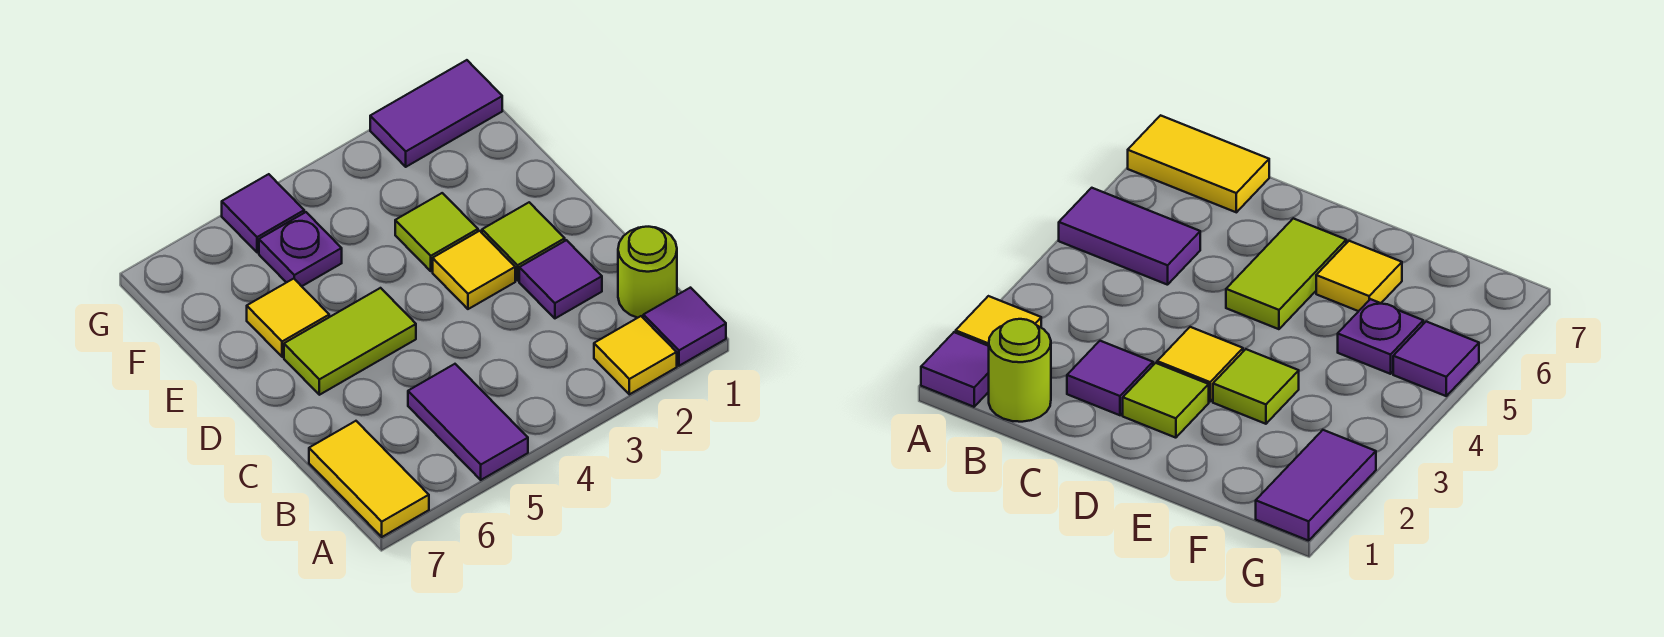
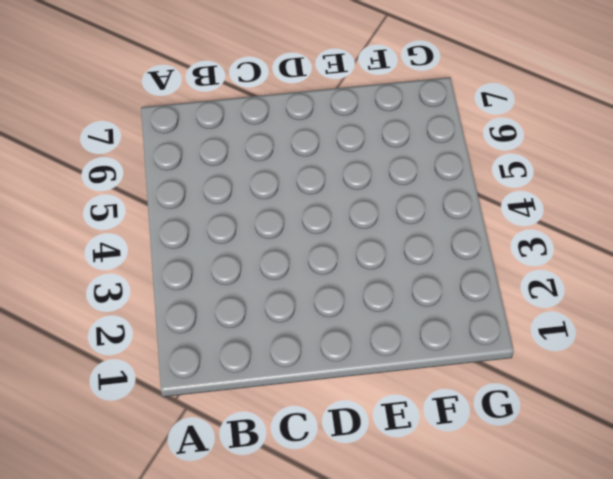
none -> purple 1x1 tile [643,288,726,366]
none -> yellow 1x1 tile [594,316,677,394]
none -> purple 1x2 tile [408,364,528,480]

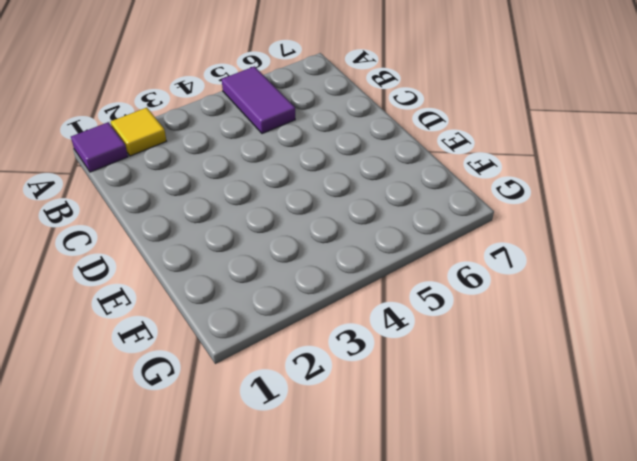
none -> yellow 1x2 tile [309,421,429,537]
none -> lime 1x1 round brick [618,227,677,318]
none -> purple 1x1 tile [519,240,602,318]

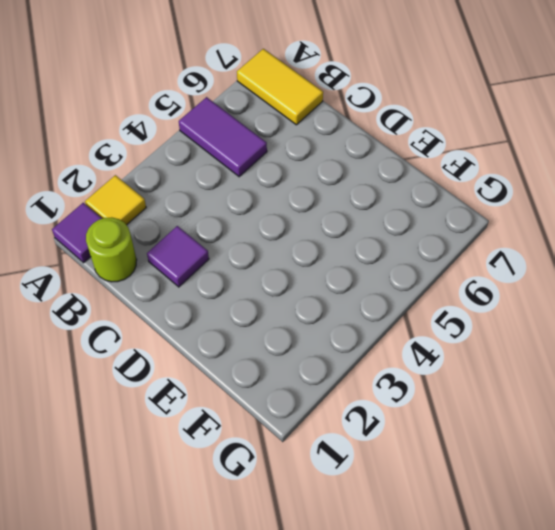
none -> lime 1x1 tile [482,202,565,280]
none -> yellow 1x1 tile [433,231,515,309]
none -> lime 1x2 tile [284,288,416,395]

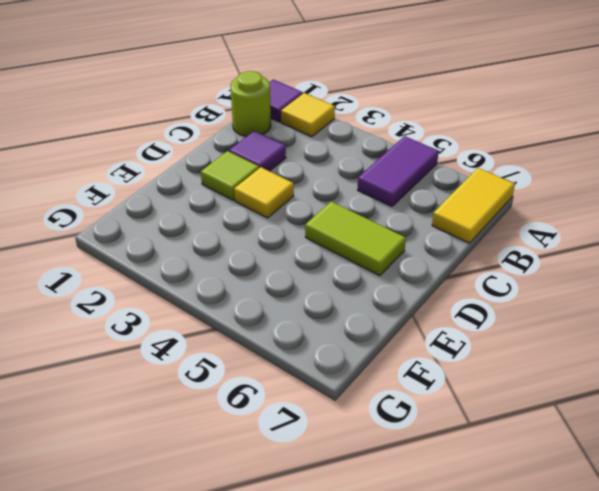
none -> lime 1x1 tile [395,193,478,271]
none -> yellow 1x1 tile [247,279,329,357]
none -> purple 1x1 plate [259,212,342,286]

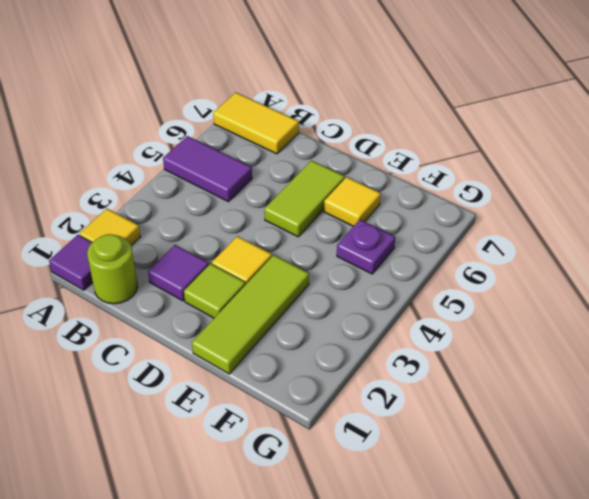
lime 1x3 tile [192,255,309,374] -> lime 1x1 tile [395,193,478,271]
none -> purple 1x2 tile [370,60,502,167]
none -> purple 1x1 tile [222,174,304,253]

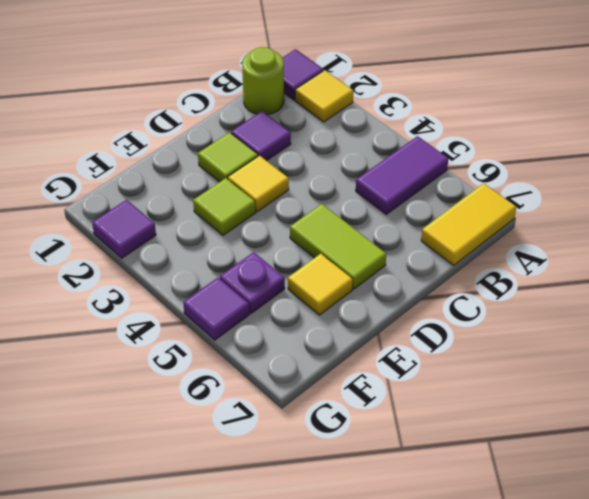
purple 1x1 tile [92,200,156,258] -> purple 1x2 tile [370,60,502,167]

